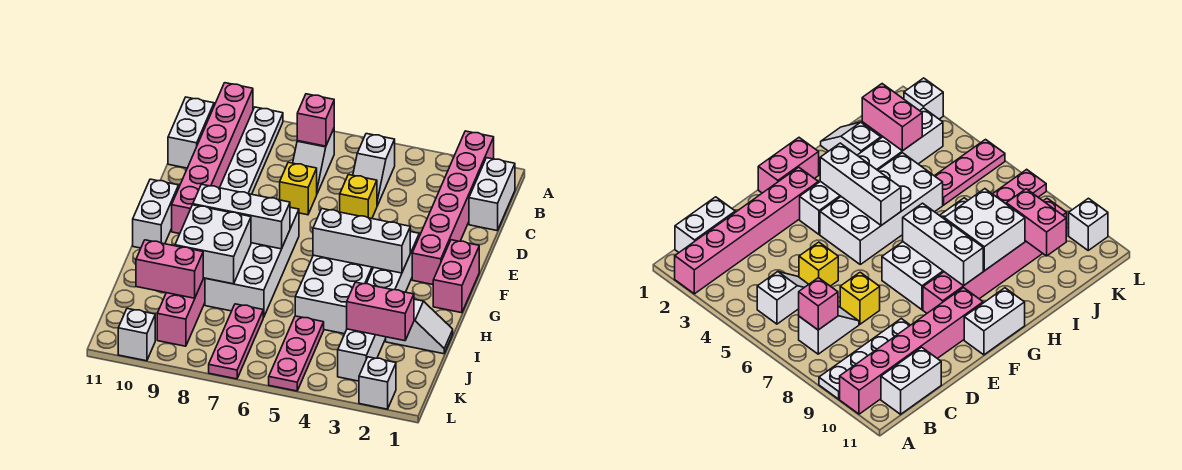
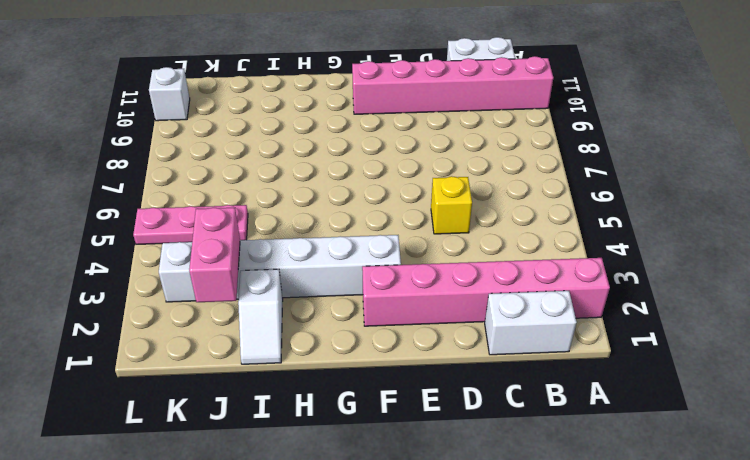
none -> white 1x4 plate [220,107,283,194]
none -> white 1x2 slope [353,134,395,206]
none -> white 1x2 slope [293,129,334,193]

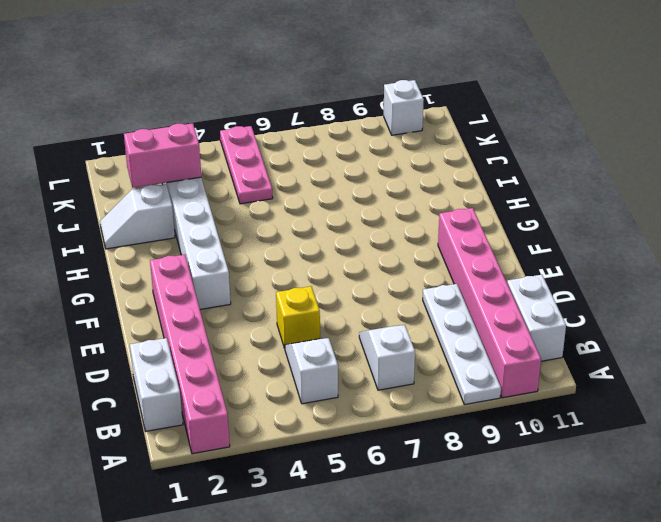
none -> yellow 1x1 brick [280,162,317,215]
none -> pink 1x2 brick [433,240,479,313]
none -> white 2x4 brick [295,255,373,334]

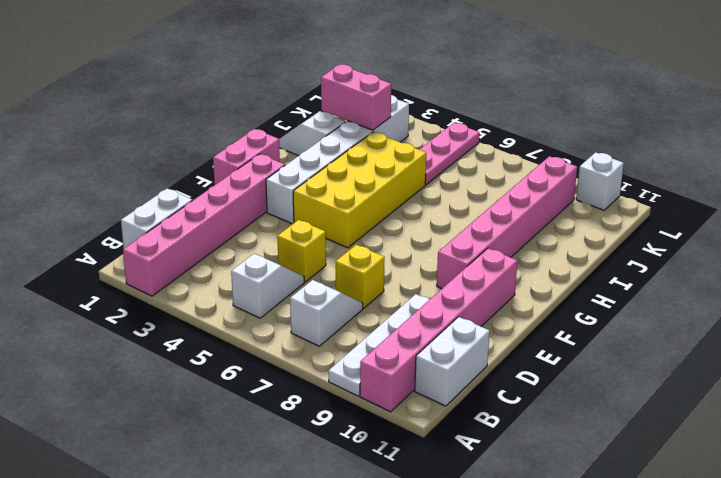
yellow 2x4 brick [293,132,426,248] -> white 2x4 brick [295,255,373,334]
none -> white 2x4 brick [205,207,299,317]
none -> white 1x2 brick [133,179,179,248]
none -> pink 1x3 plate [209,304,263,379]

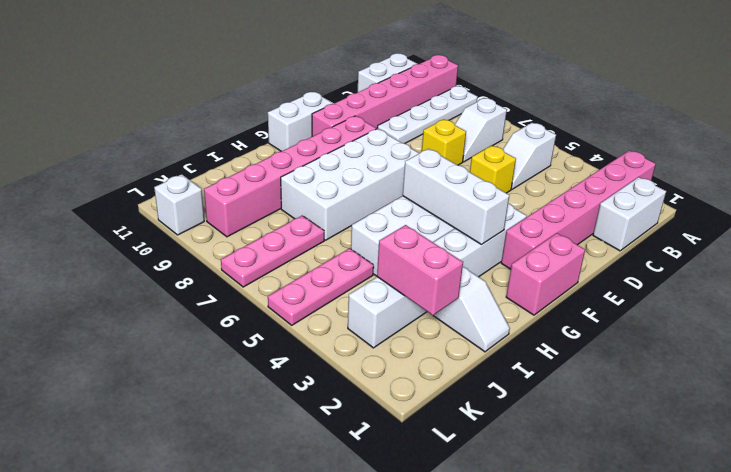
none -> white 1x1 brick [359,357,396,409]
none -> pink 1x1 brick [297,94,334,146]
none -> white 1x3 brick [193,184,290,249]

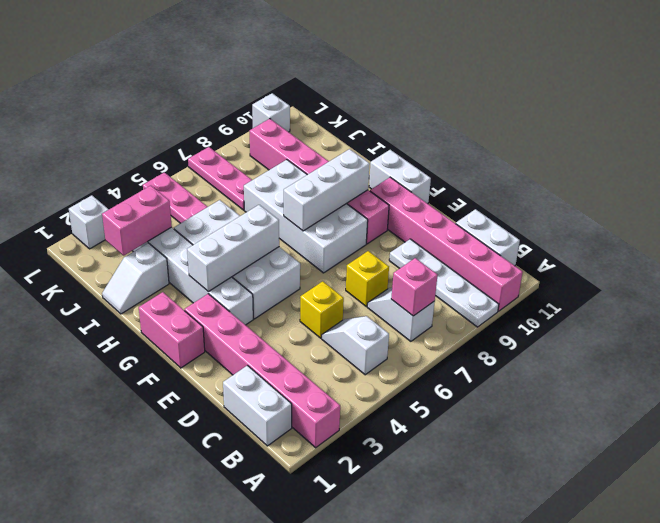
none -> white 2x2 brick [175,205,251,284]
none -> pink 1x2 brick [136,240,203,298]

